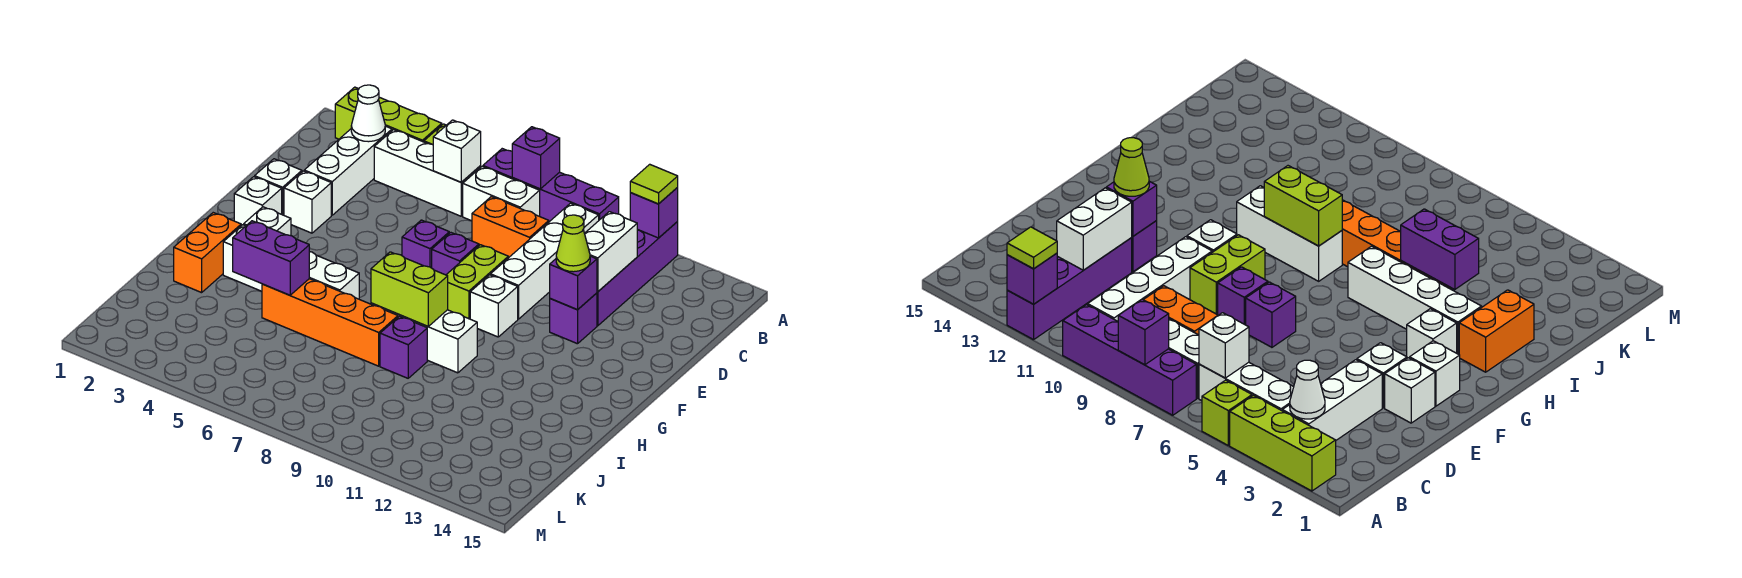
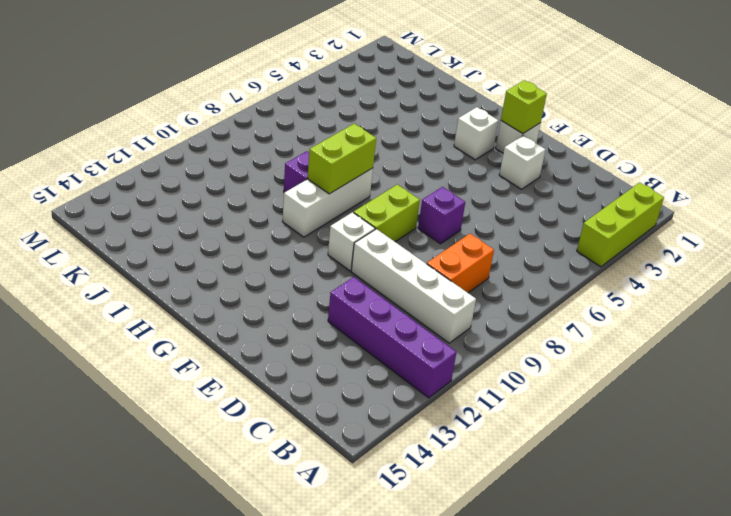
lime 1x1 brick [501,80,547,134] -> lime 1x1 brick moved to [1202,380,1252,446]
lime 1x2 brick [354,185,420,242] -> lime 1x2 brick turned to [446,245,508,319]
none -> purple 1x4 brick [483,149,619,222]
none -> white 1x3 brick [304,126,392,215]
none -> white 1x3 brick [374,130,481,216]
none -> white 1x2 brick [463,167,540,221]

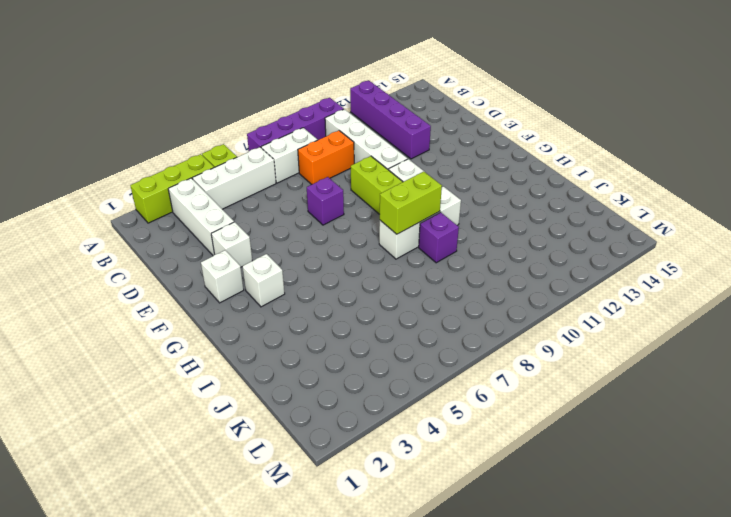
none -> white 1x1 brick [255,159,302,215]
none -> purple 1x1 brick [432,233,479,275]
none -> purple 1x1 brick [550,293,597,344]
none -> orange 1x2 brick [174,213,241,293]

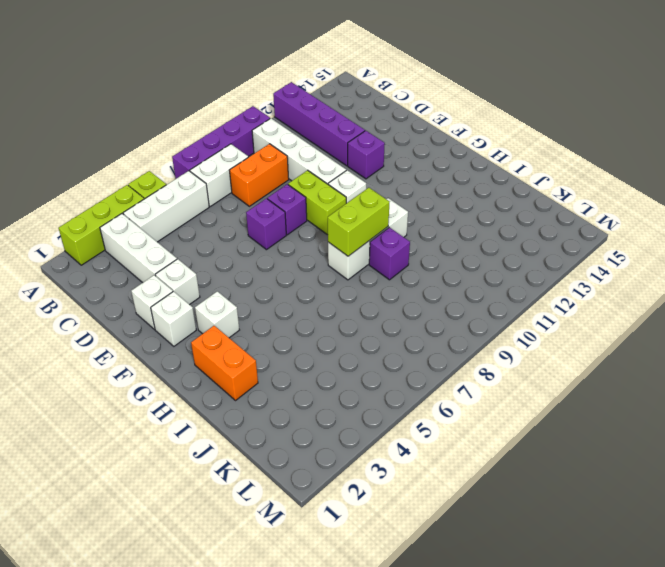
none -> white 1x4 brick [223,225,359,299]
none -> orange 1x4 brick [262,279,398,366]
none -> purple 1x1 brick [512,127,560,189]
none -> purple 1x1 brick [630,188,678,238]

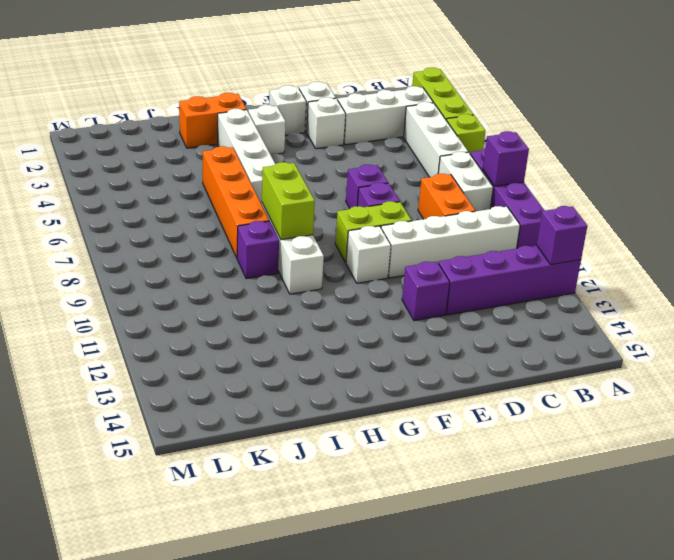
none -> white 1x1 cone [351,85,385,142]
none -> white 1x1 brick [433,120,481,182]
none -> white 1x2 brick [584,212,637,292]
none -> purple 1x1 brick [550,256,597,310]

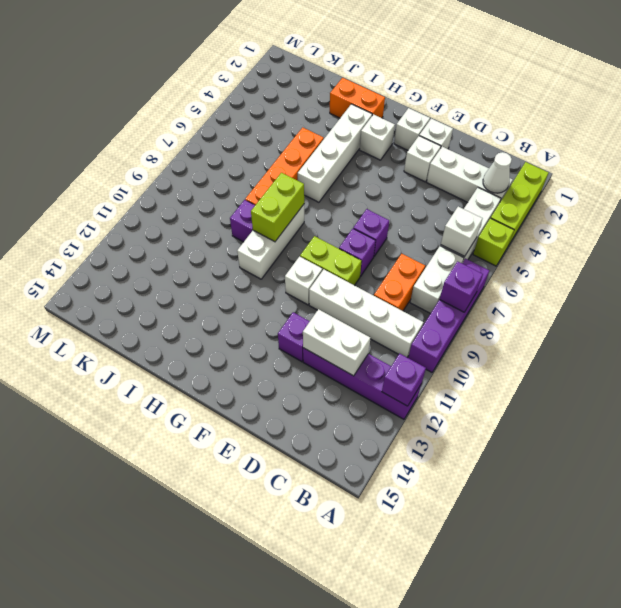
none -> purple 1x1 brick [550,256,597,310]
none -> purple 1x2 brick [233,221,309,295]
none -> lime 1x1 tile [630,164,678,204]
none -> lime 1x1 cone [556,215,590,272]

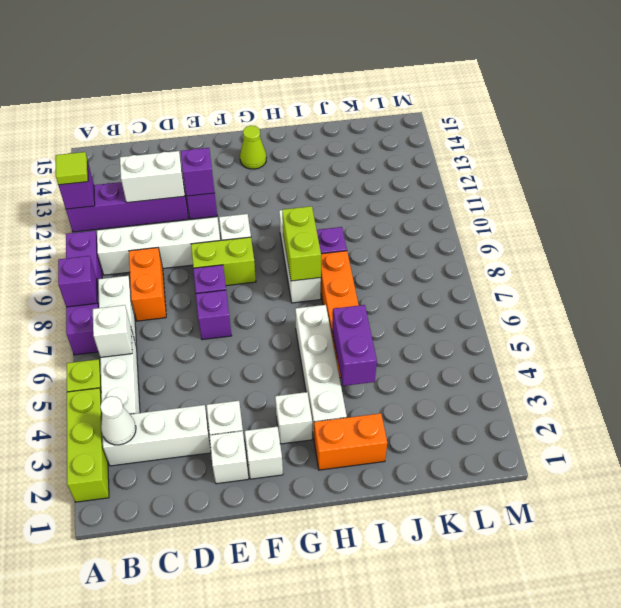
lime 1x1 cone [240,126,266,169] -> lime 1x1 cone moved to [556,215,590,272]

